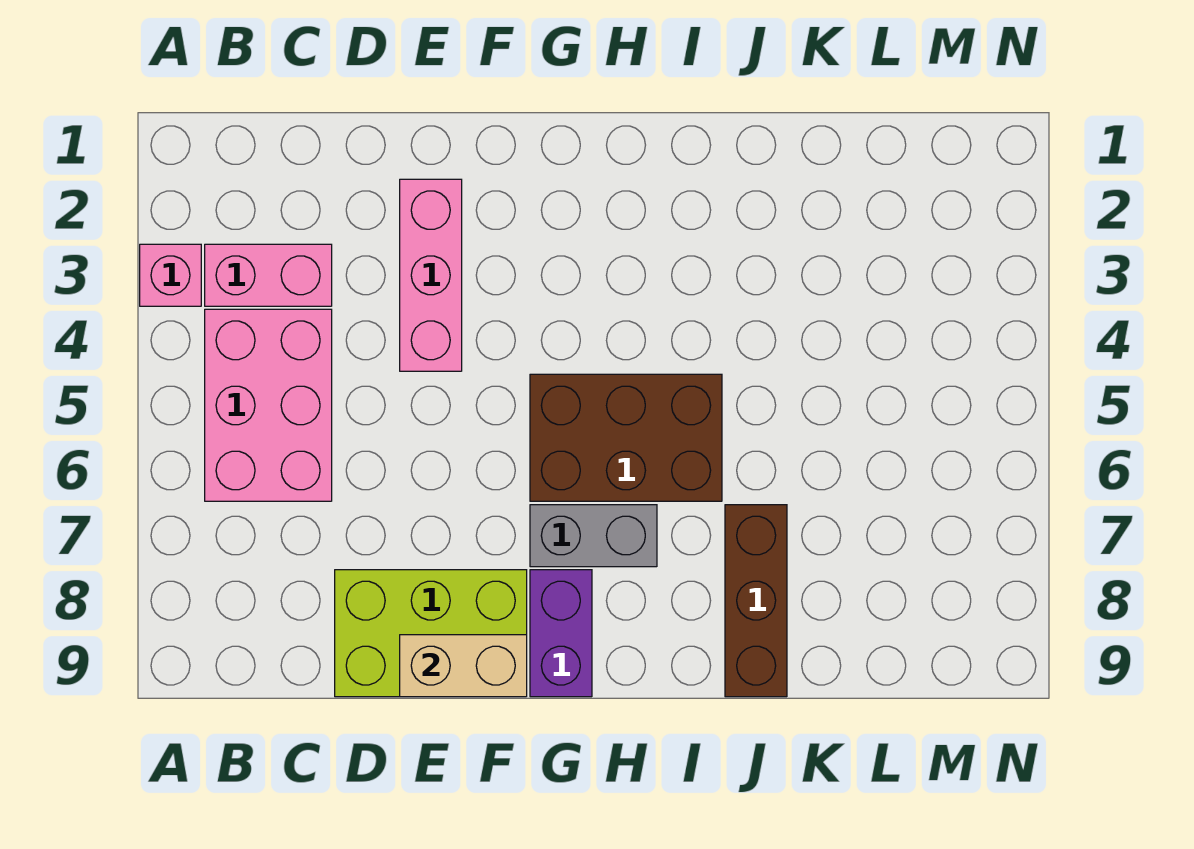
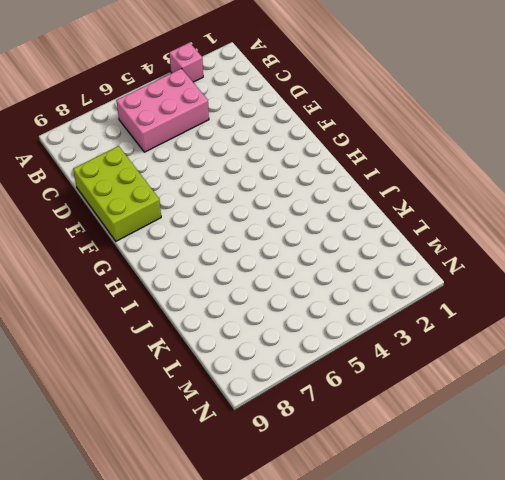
none -> pink 1x2 brick [205,244,332,306]
none -> pink 1x3 brick [400,179,462,371]

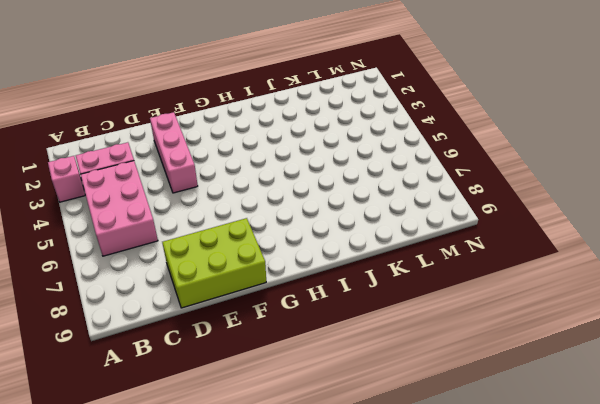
none -> brown 2x3 brick [530,374,722,501]
none -> grey 1x2 brick [530,505,657,567]

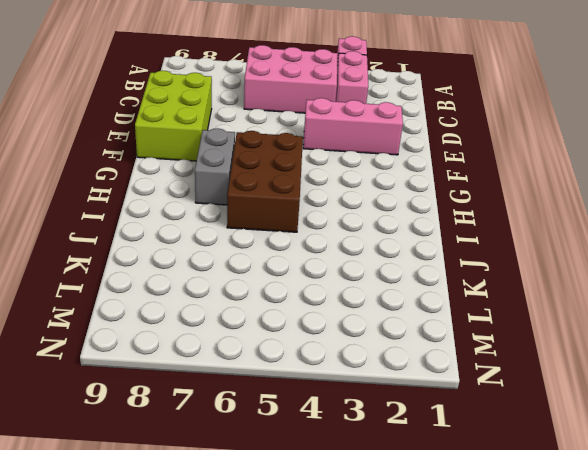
none -> purple 1x2 brick [530,570,592,697]
none -> brown 1x3 brick [725,505,787,697]

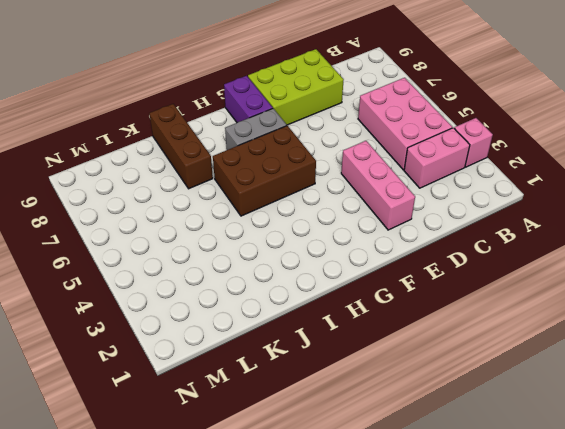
none -> tan 1x2 brick [400,635,527,697]

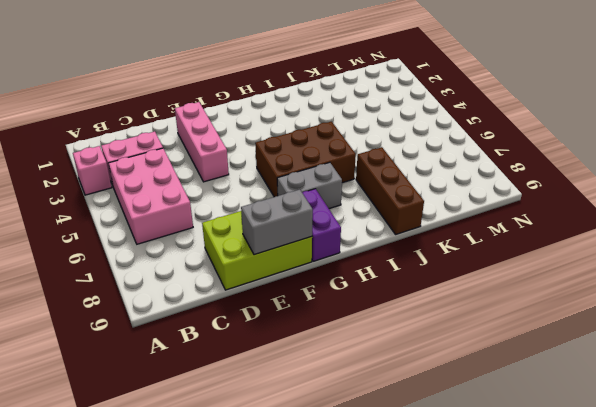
grey 1x2 brick [241,190,313,255] -> tan 1x2 brick [400,635,527,697]

